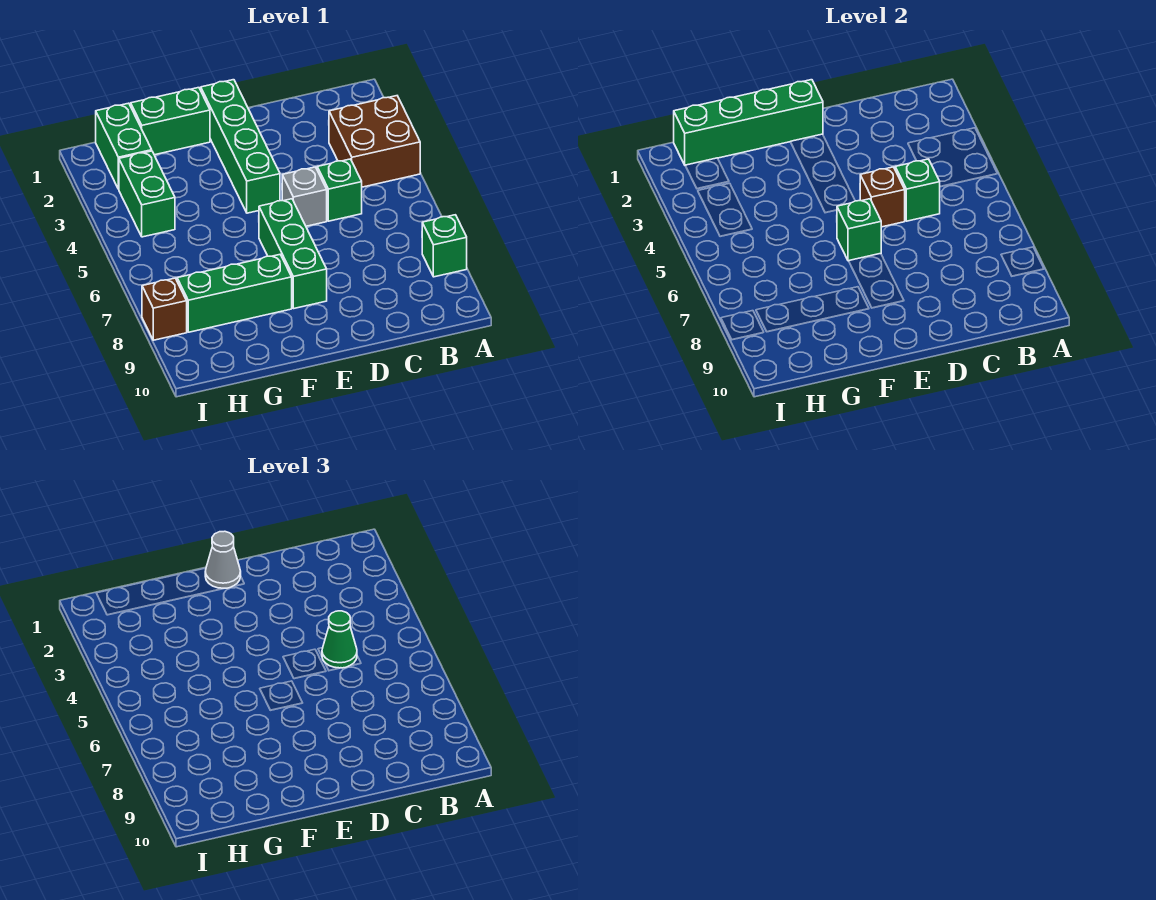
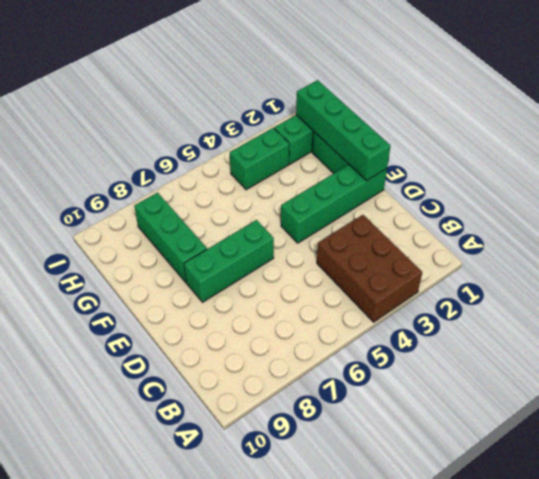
brown 2x3 brick [317,215,422,322] -> brown 2x2 brick [329,96,420,187]
none -> green 1x1 brick [422,215,467,277]
none -> green 1x1 brick [317,159,362,221]
none -> grey 1x1 brick [282,167,327,226]

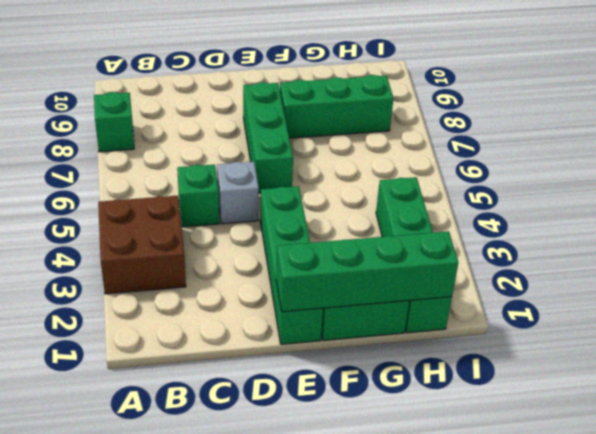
none -> brown 1x1 brick [142,278,187,340]
none -> green 1x1 brick [895,159,940,221]
none -> brown 1x1 brick [860,167,905,227]

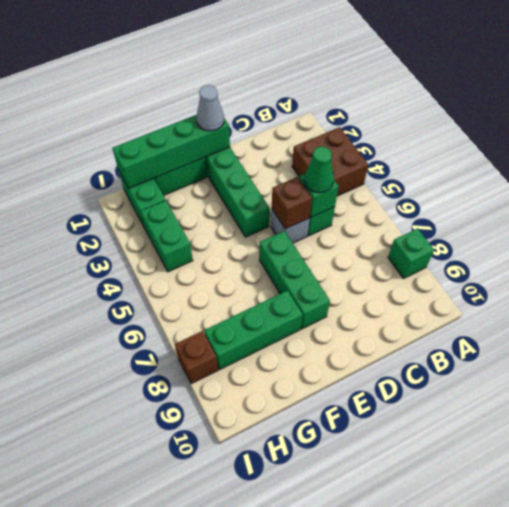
none -> green 1x1 brick [837,199,881,261]

